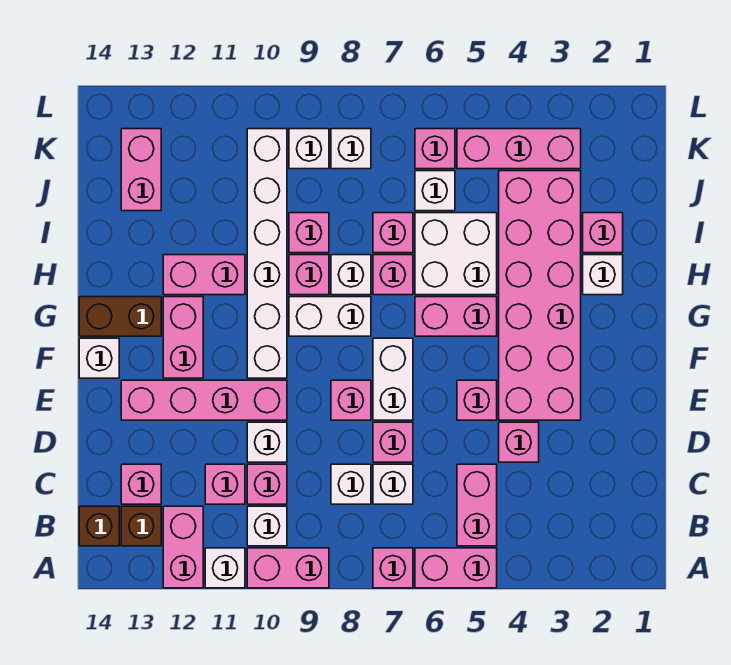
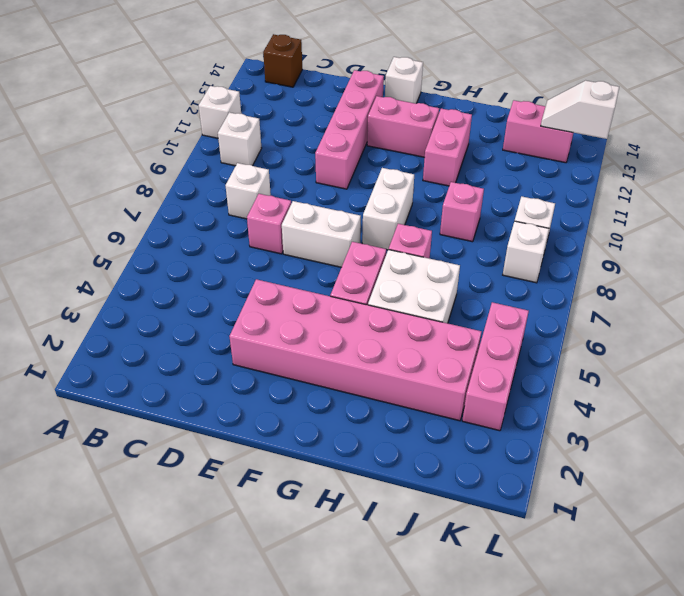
white 1x2 slope [541,81,619,139] -> none
none -> pink 1x2 brick [415,548,497,588]
none -> pink 1x1 brick [373,548,413,588]
none -> pink 1x2 brick [247,548,329,588]
none -> pink 1x2 brick [163,506,203,588]

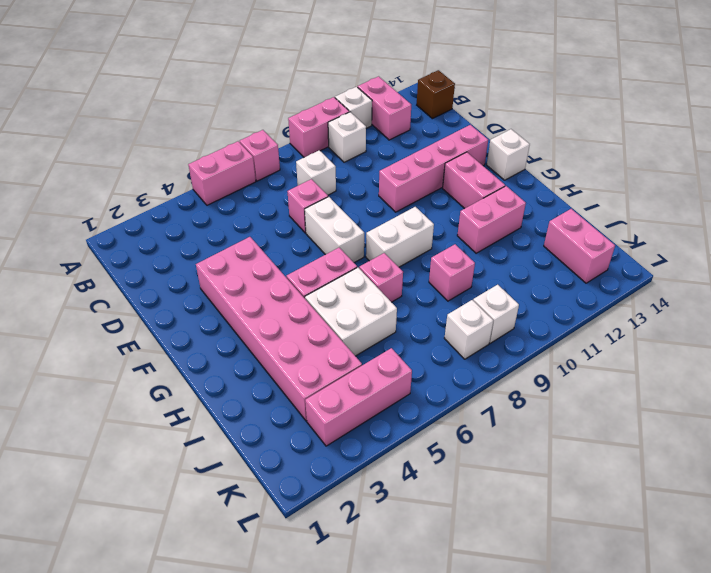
none -> pink 1x2 brick [457,464,497,546]
none -> brown 1x1 brick [121,506,161,546]
none -> white 1x1 brick [373,464,413,504]
none -> pink 1x1 brick [247,464,287,504]

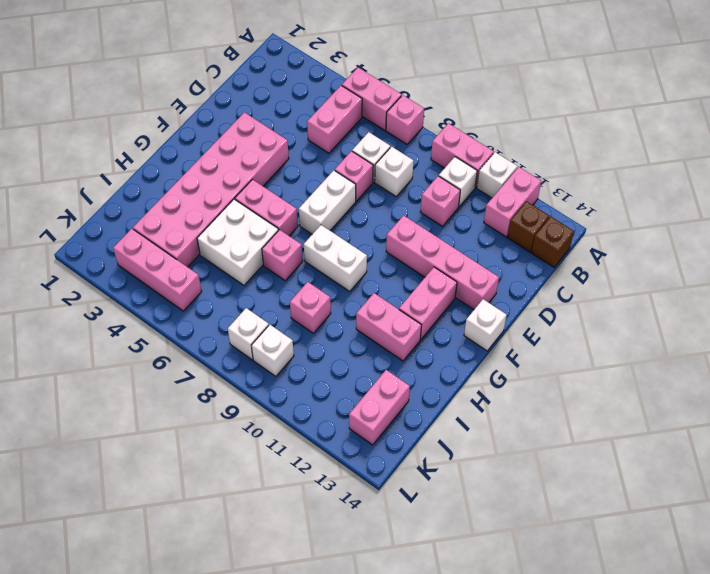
none -> pink 1x1 brick [205,464,245,504]
none -> pink 1x1 brick [121,464,161,504]
none -> pink 1x1 brick [499,422,539,462]
none -> white 1x1 brick [247,422,287,462]

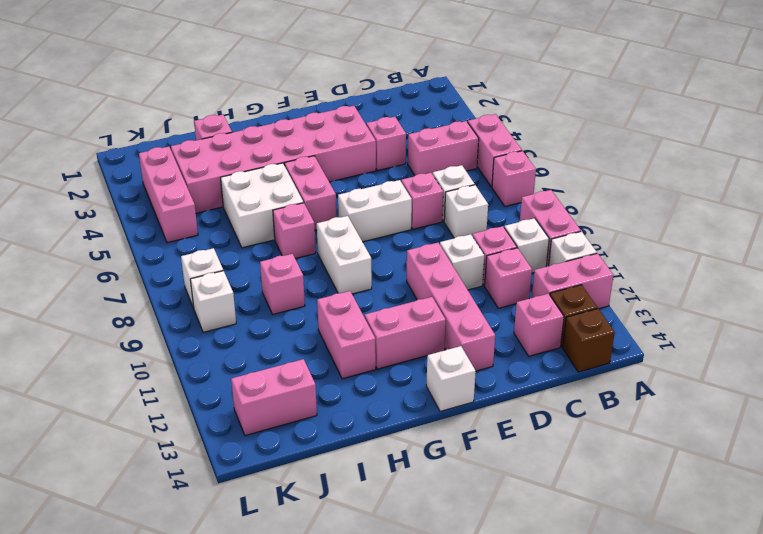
none -> pink 1x1 brick [457,380,497,420]
none -> pink 1x1 brick [331,380,371,420]
none -> white 1x6 brick [247,129,287,378]
none -> brown 1x2 brick [79,297,161,336]

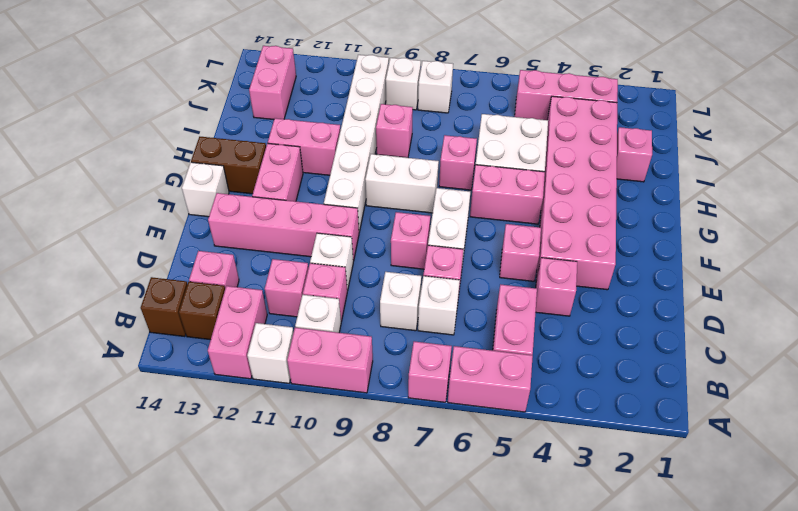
none -> white 1x1 brick [583,255,623,295]
none -> white 1x1 brick [331,255,371,295]
none -> pink 1x1 brick [289,255,329,295]
none -> pink 1x1 brick [373,213,413,253]

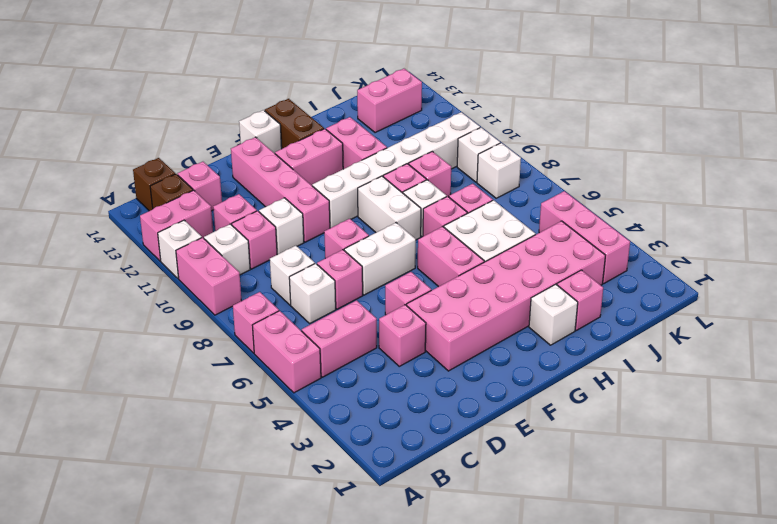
none -> white 1x1 brick [415,171,455,211]
none -> pink 1x1 brick [415,129,455,169]

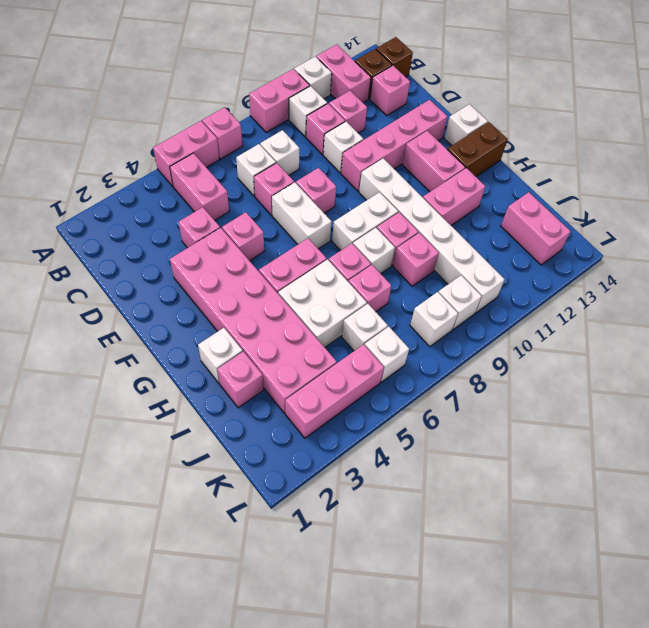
white 1x1 brick [365,327,409,382] -> pink 1x1 brick [415,129,455,169]

